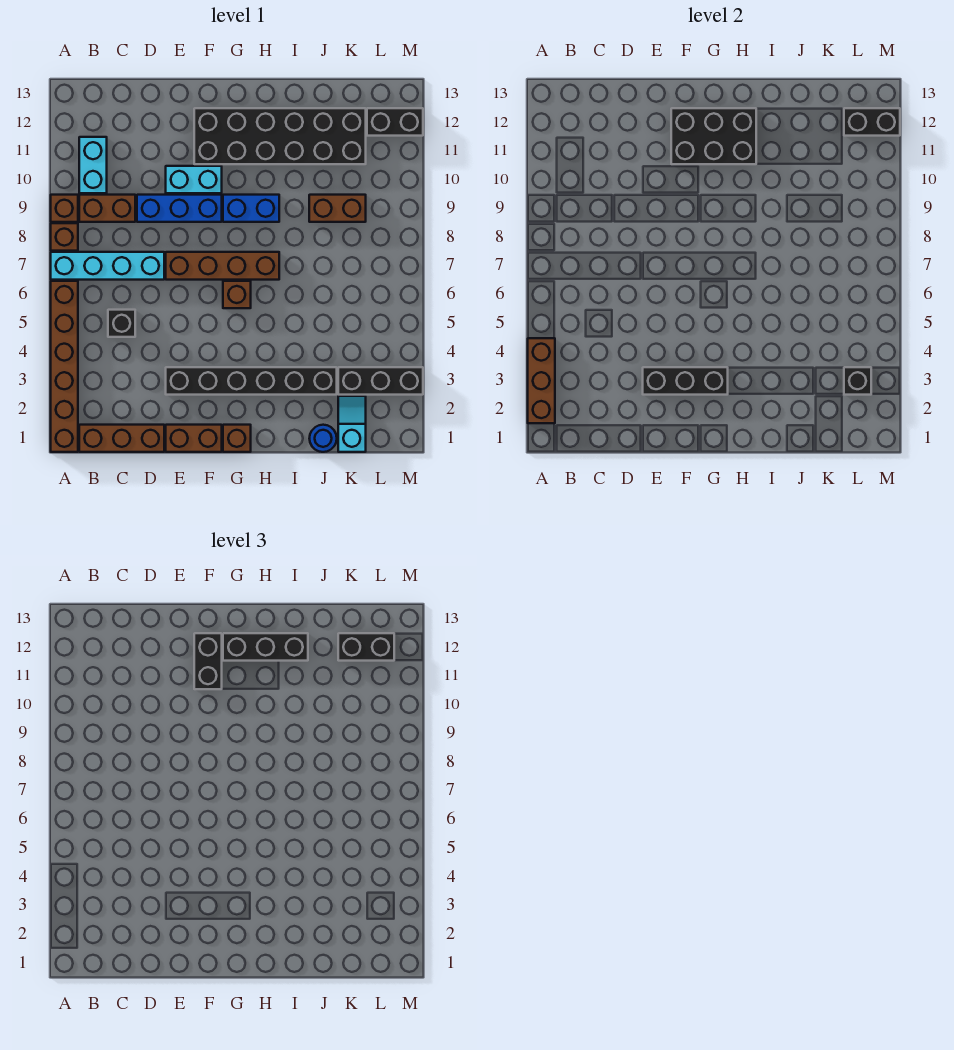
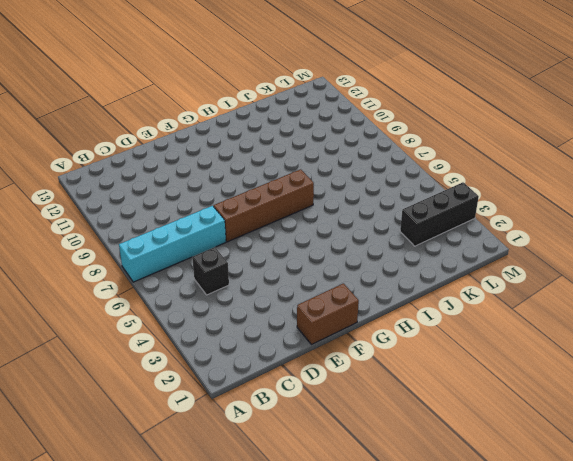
none -> brown 1x6 brick [51,281,78,452]
none -> brown 1x1 brick [51,223,78,251]
none -> brown 1x1 brick [51,195,78,222]
none -> brown 1x3 brick [79,425,164,452]

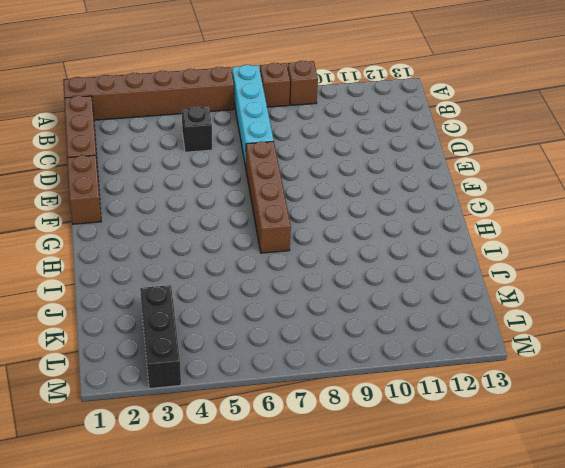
none -> brown 1x2 brick [79,195,135,222]
none -> cyan 1x2 brick [79,137,107,193]
none -> blue 1x3 brick [137,195,222,222]
none -> black 1x6 brick [166,367,337,395]

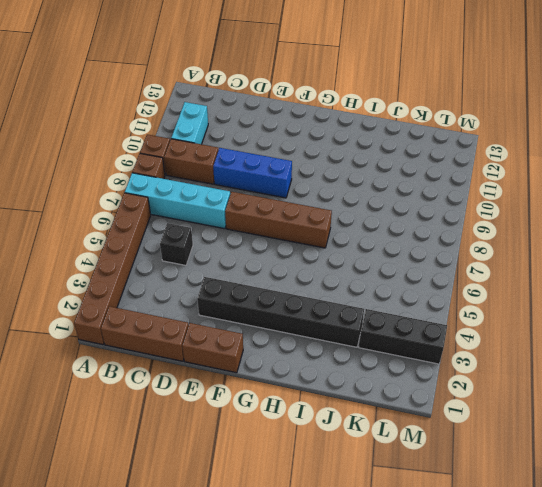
none -> cyan 1x2 brick [166,166,222,193]
none -> black 2x6 brick [194,108,366,164]
none -> brown 1x1 brick [223,425,251,452]
none -> brown 1x1 brick [223,281,251,308]

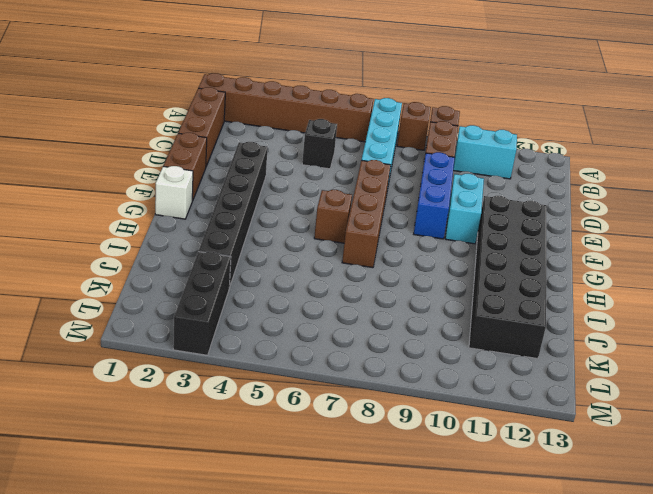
white 1x1 brick [155,166,193,219] -> brown 1x1 brick [223,425,251,452]
none -> blue 1x2 brick [223,195,279,222]
none -> blue 1x1 round brick [309,425,337,452]
none -> brown 1x2 brick [309,195,366,222]
none -> cyan 1x2 slope [338,396,366,452]

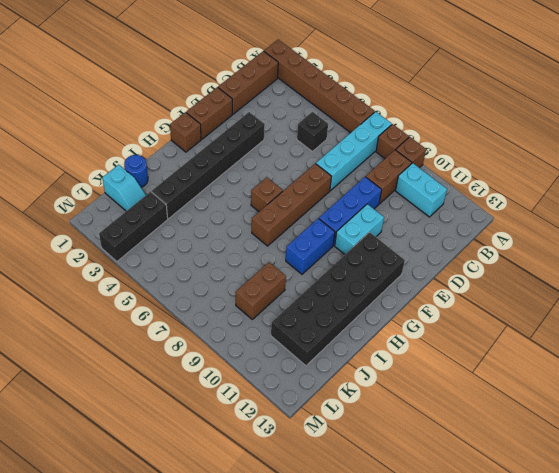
none -> black 1x2 brick [367,108,423,136]
none -> brown 1x3 brick [528,338,555,423]
none -> black 1x3 brick [643,367,728,395]
none -> black 2x3 brick [671,108,756,164]

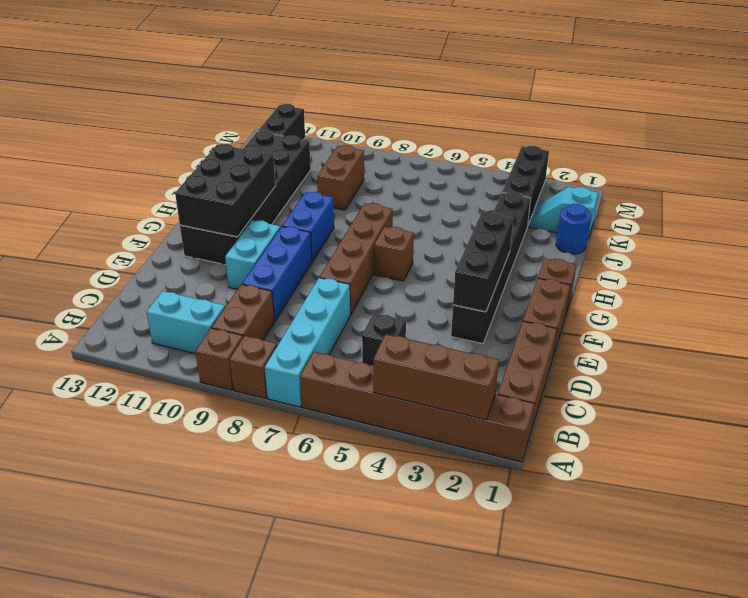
none -> black 1x1 brick [844,367,871,395]
none -> black 1x2 brick [844,108,900,136]
none -> black 1x2 brick [194,633,222,689]
none -> black 1x3 brick [223,633,308,661]

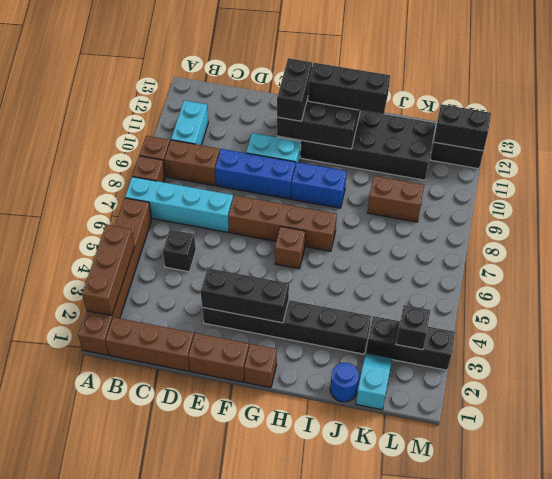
none -> black 1x2 brick [338,633,394,661]

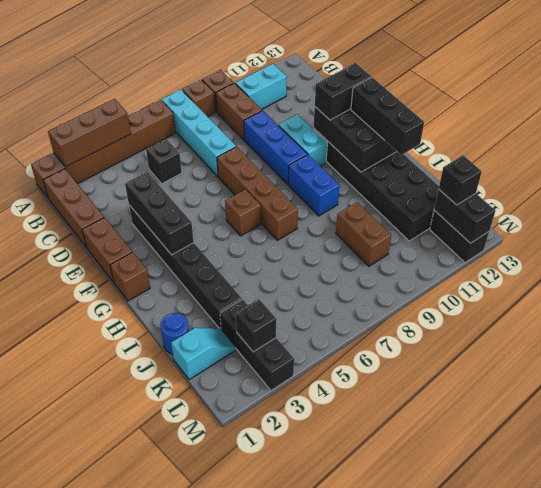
black 1x1 brick [439,155,482,205] -> black 1x2 brick [338,633,394,661]

